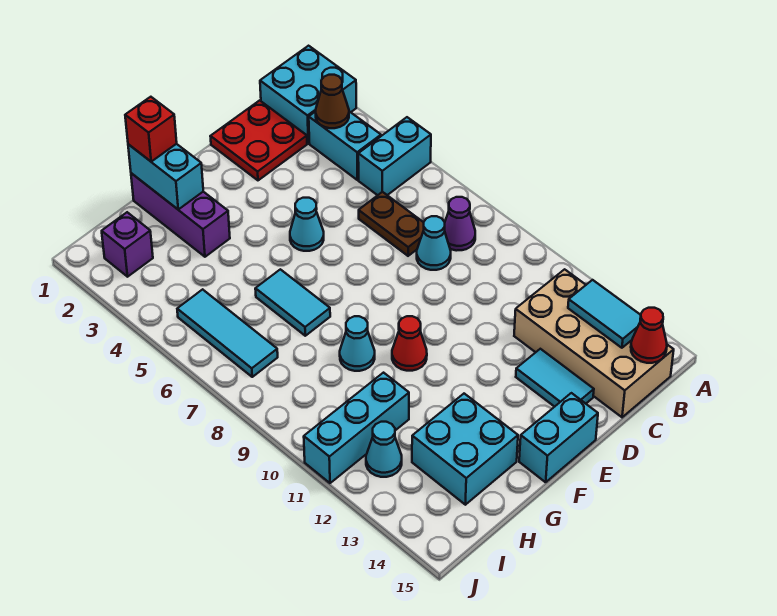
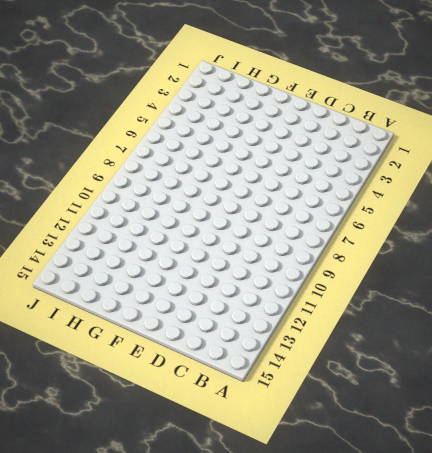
none -> cyan 2x2 brick [260,46,356,143]
none -> cyan 1x2 brick [358,117,431,195]
none -> cyan 1x2 brick [309,111,381,180]

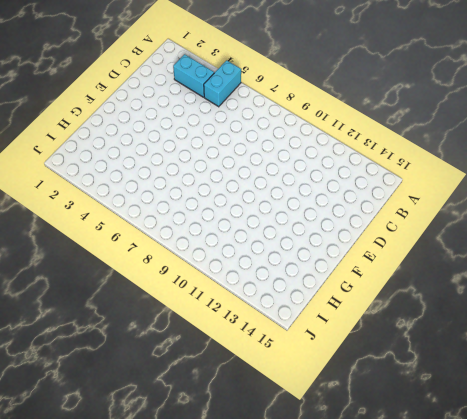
none -> cyan 2x2 brick [260,46,356,143]
none -> purple 1x1 cone [445,197,475,251]
none -> tan 2x4 brick [514,269,674,417]

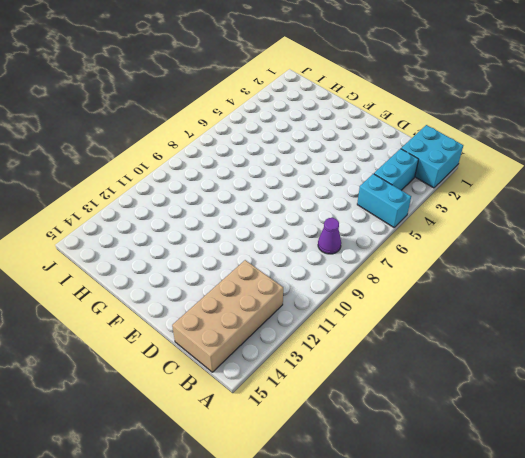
none -> red 2x2 plate [210,100,307,180]
none -> brown 1x2 plate [359,192,424,256]
none -> cyan 1x1 cone [417,216,451,270]

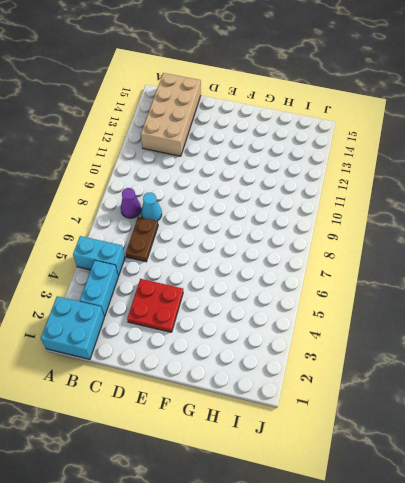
red 2x2 plate [127,279,183,332] -> red 2x2 plate moved to [210,100,307,180]
none -> cyan 1x2 tile [516,349,594,407]
none -> cyan 1x1 cone [290,198,324,251]
none -> cyan 1x2 brick [519,393,598,482]

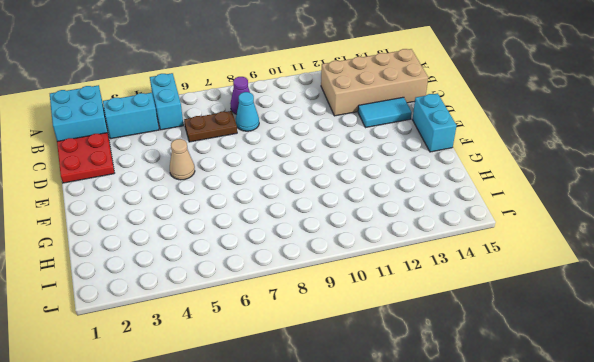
tan 1x1 cone [170,139,195,180] -> cyan 1x1 cone [290,198,324,251]
none -> red 1x1 cone [392,316,427,371]
none -> purple 1x3 brick [131,173,230,257]
none -> cyan 1x2 tile [255,269,330,336]

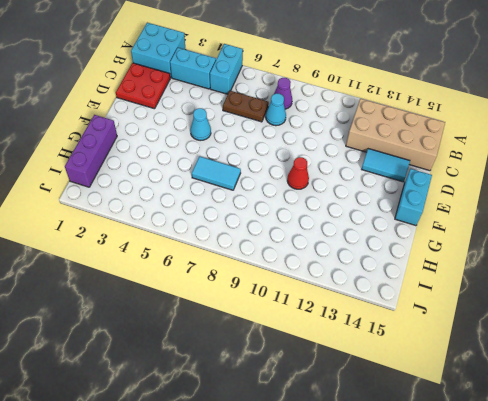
purple 1x3 brick [65,115,117,187] -> purple 1x3 brick turned to [131,173,230,257]
none -> cyan 1x1 cone [340,316,375,371]
none -> cyan 2x2 brick [412,394,518,505]
none -> cyan 1x3 brick [304,373,409,483]

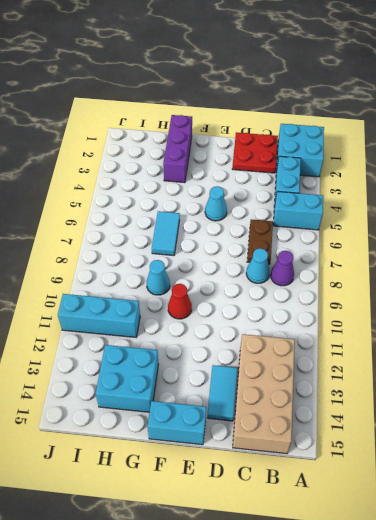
none -> purple 1x1 brick [102,212,153,277]
none -> cyan 1x3 tile [177,289,278,377]
none -> cyan 1x1 cone [366,422,402,477]

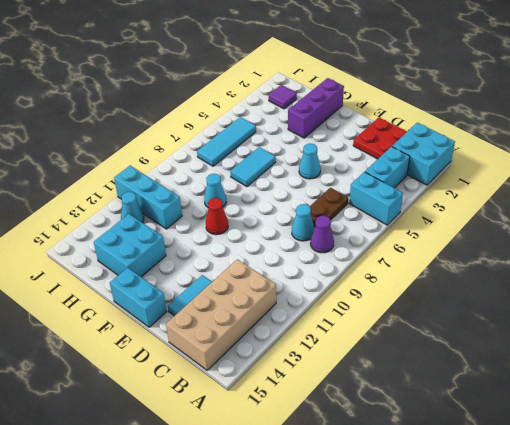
purple 1x1 tile [269,85,297,109] -> purple 1x1 brick [102,212,153,277]
none -> brown 1x1 cone [316,75,349,128]
none -> cyan 1x2 tile [568,280,641,348]
none -> red 1x1 cone [631,308,667,363]

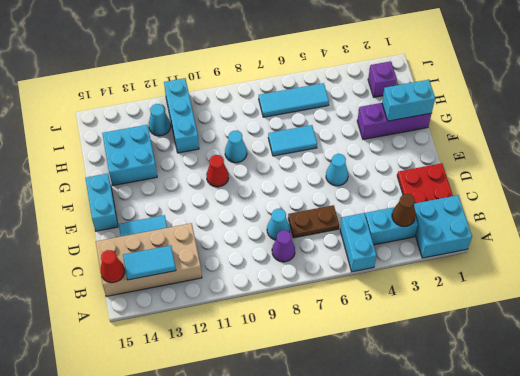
none -> red 1x1 brick [125,97,177,161]

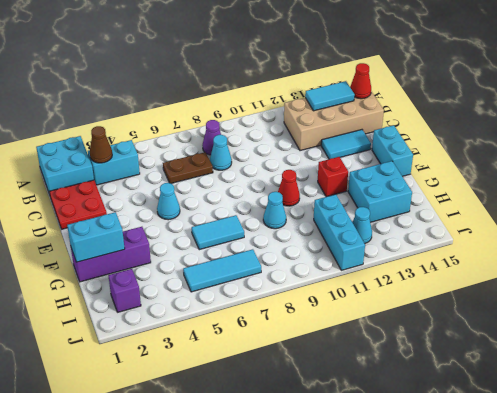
red 1x1 brick [318,157,348,197] -> red 1x1 brick moved to [125,97,177,161]
none -> cyan 1x2 brick [358,117,431,195]

